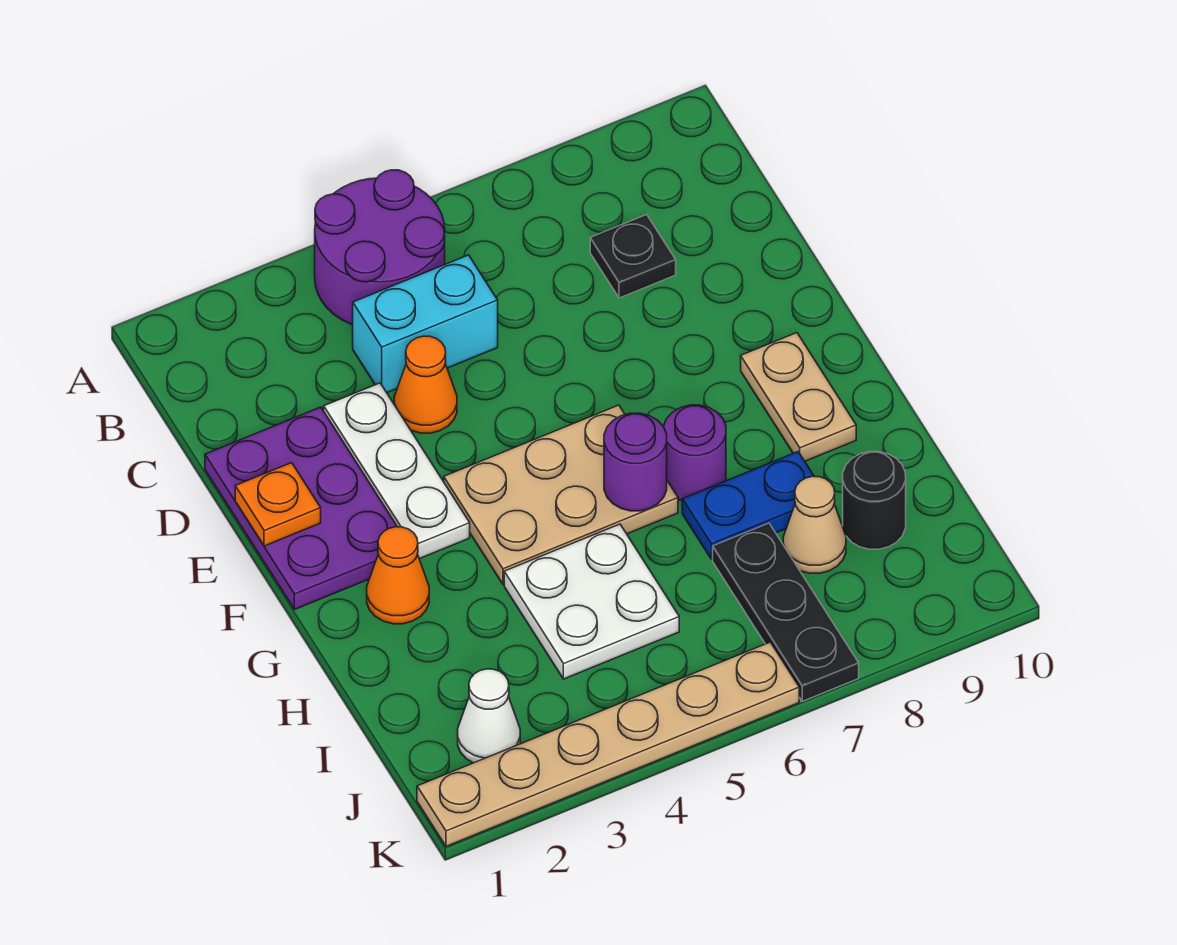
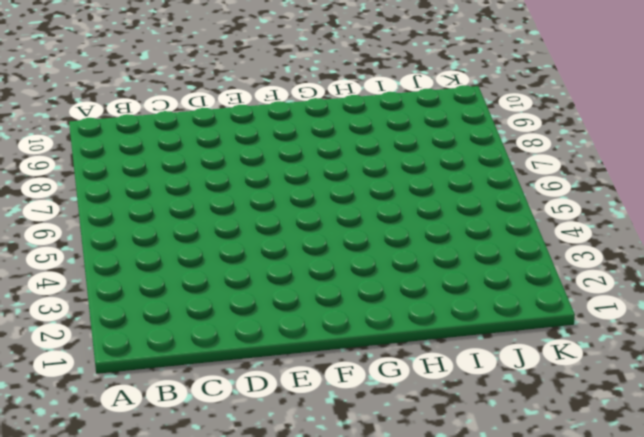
none -> purple 2x2 round brick [315,170,445,325]
none -> cyan 1x2 brick [353,255,498,393]
none -> black 1x1 plate [590,215,676,298]

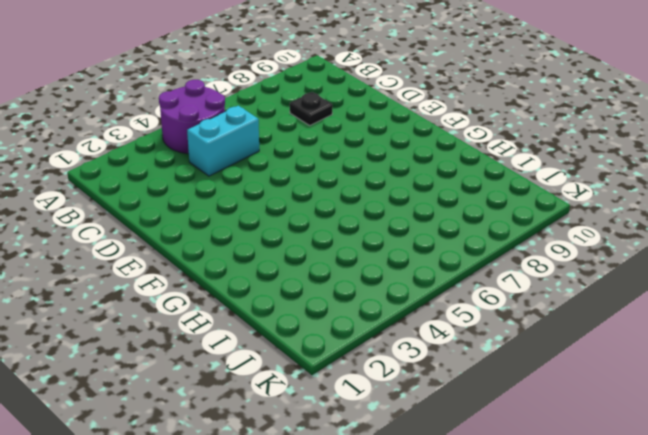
none -> purple 2x3 plate [205,407,397,610]
none -> white 1x3 plate [324,383,470,559]
none -> orange 1x1 cone [394,336,457,433]

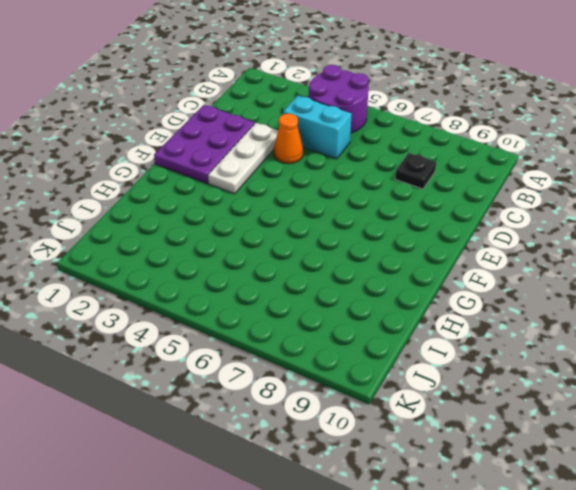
none -> tan 2x3 plate [444,405,678,584]
none -> tan 1x2 plate [741,333,856,461]
none -> orange 1x1 cone [367,527,429,624]

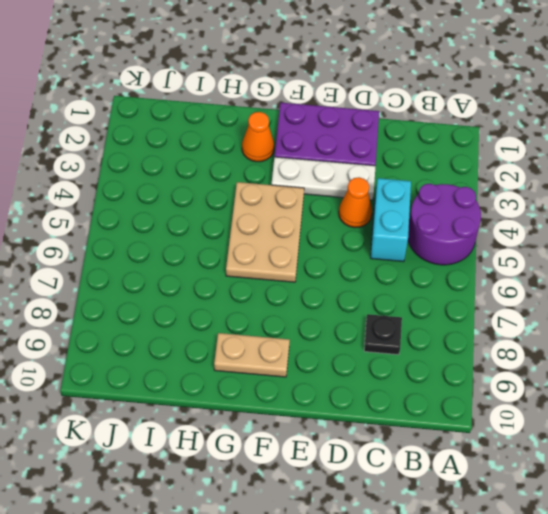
none -> purple 1x1 round brick [663,405,726,501]
none -> white 2x2 plate [504,524,679,679]
none -> blue 1x2 plate [682,452,814,559]

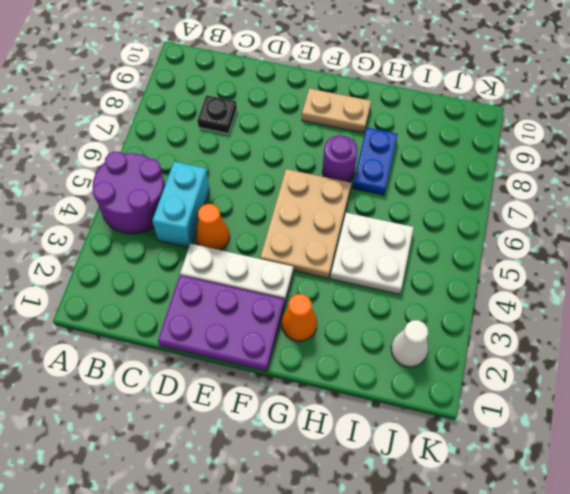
none -> black 1x3 plate [713,523,859,701]
none -> tan 1x1 cone [783,476,846,573]
none -> black 1x1 round brick [843,452,906,549]

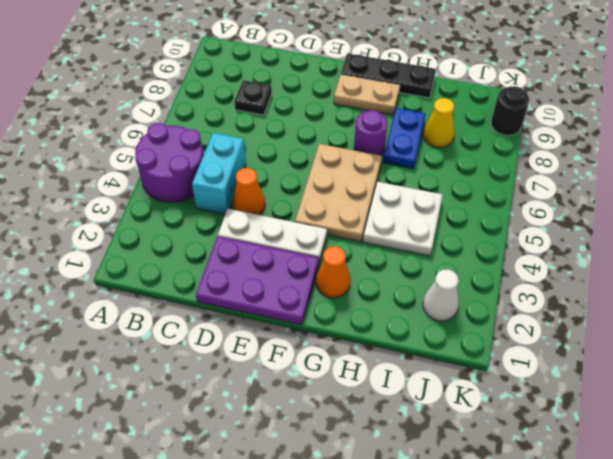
black 1x3 plate [341,53,436,98] -> black 1x3 plate moved to [713,523,859,701]
yellow 1x1 cone [423,98,454,148] -> tan 1x1 cone [783,476,846,573]
black 1x1 round brick [491,86,529,136] -> black 1x1 round brick moved to [843,452,906,549]
none -> tan 1x6 plate [417,642,799,846]
none -> orange 1x1 plate [235,463,321,546]
none -> purple 1x1 round brick [604,413,667,511]

